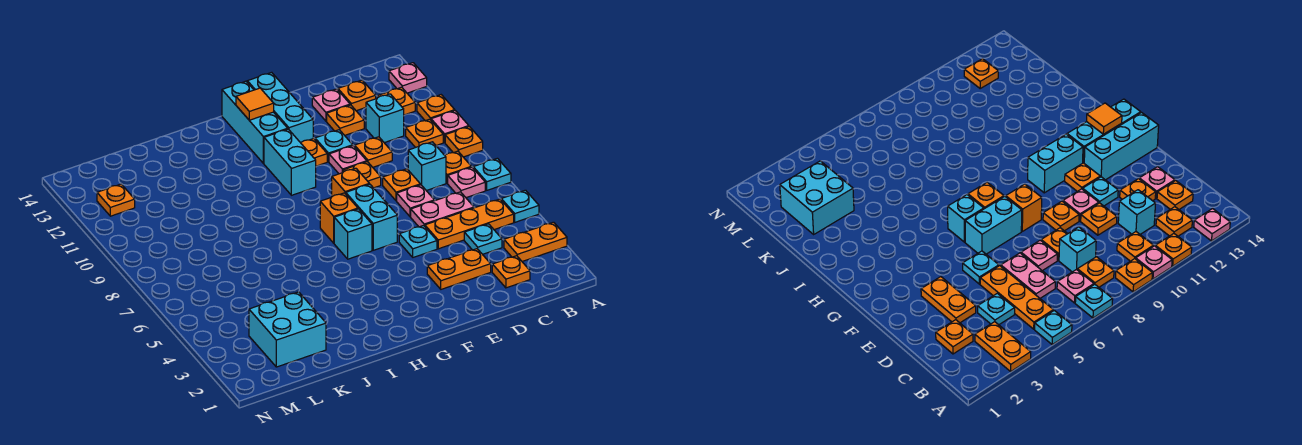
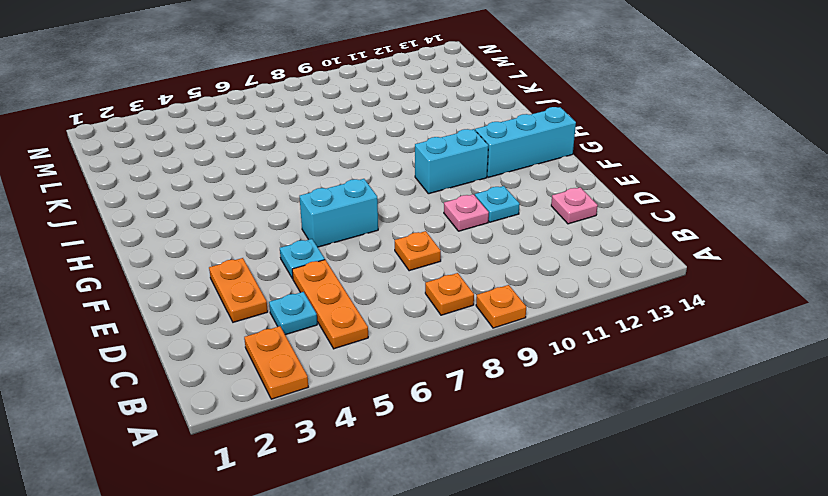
none -> cyan 1x1 plate [501,190,539,222]
none -> cyan 1x1 plate [473,158,511,190]
none -> pink 1x1 plate [431,111,469,143]
none -> orange 1x1 plate [417,95,455,121]

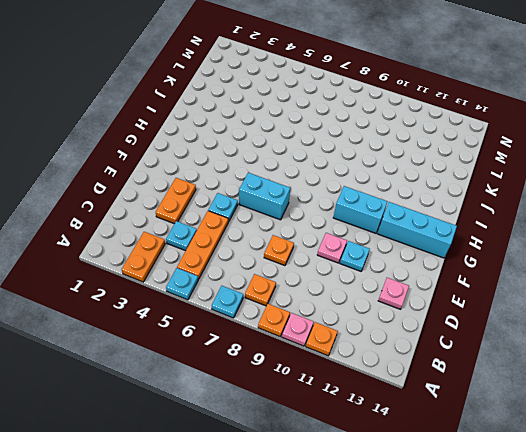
none -> pink 1x1 plate [389,63,427,93]
none -> pink 1x1 plate [448,167,485,198]
none -> orange 1x1 plate [406,119,443,148]
none -> orange 1x1 plate [378,87,415,115]

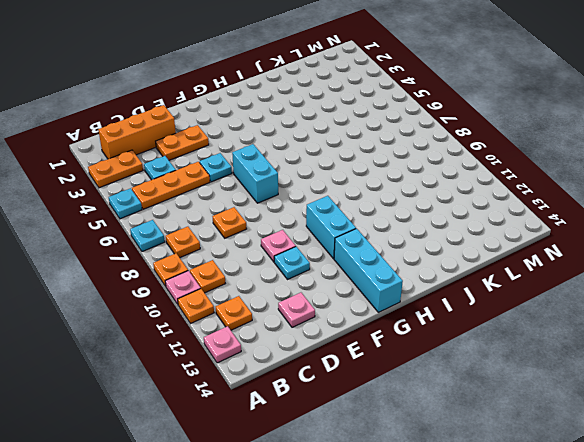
orange 1x3 brick [98,105,176,159] -> orange 1x1 plate [492,256,530,288]
none -> pink 1x1 plate [448,167,485,198]
none -> pink 1x2 plate [411,192,474,227]
none -> cyan 1x1 brick [408,142,446,191]
none -> cyan 1x1 brick [366,94,404,143]

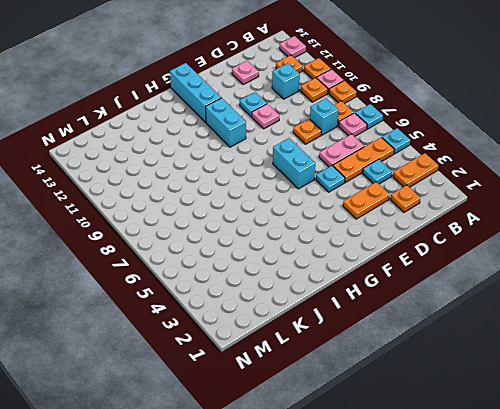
none -> orange 1x1 plate [338,80,376,111]
none -> pink 1x1 plate [397,185,434,217]
none -> orange 1x1 plate [355,137,392,167]
none -> orange 1x1 plate [327,105,364,135]

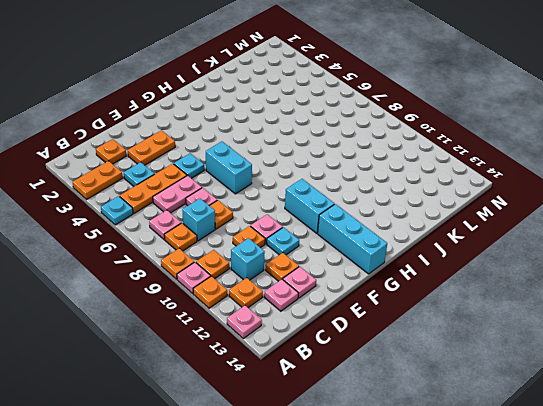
pink 1x1 plate [264,279,298,311] -> orange 1x1 plate [338,80,376,111]
none -> cyan 1x1 plate [473,158,511,190]
none -> orange 1x1 plate [343,162,381,188]
none -> orange 1x1 brick [332,168,369,196]
none -> orange 1x1 plate [301,138,327,166]

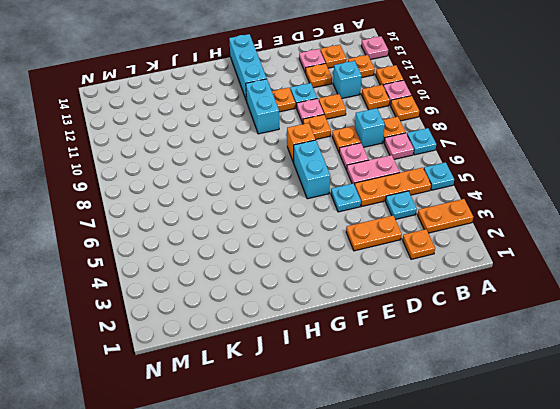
none -> cyan 1x3 brick [247,72,313,143]
none -> cyan 1x1 brick [334,209,372,259]
none -> orange 1x1 brick [320,193,358,243]
none -> cyan 2x2 brick [249,292,326,367]

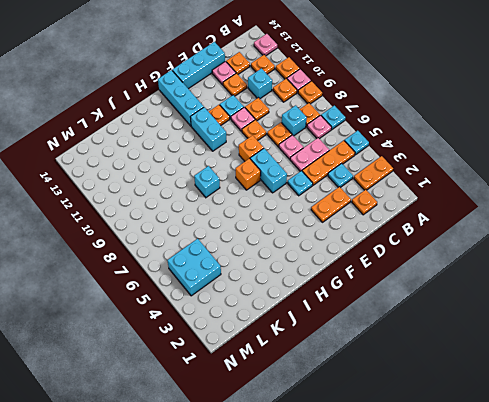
cyan 1x3 brick [172,42,225,89] -> cyan 1x3 brick turned to [247,72,313,143]
cyan 1x1 brick [194,166,220,197] -> cyan 1x1 brick moved to [334,209,372,259]
cyan 2x2 brick [167,239,221,296] -> cyan 2x2 brick moved to [249,292,326,367]
none -> orange 1x1 plate [97,184,135,216]
none -> orange 1x1 tile [236,88,274,120]

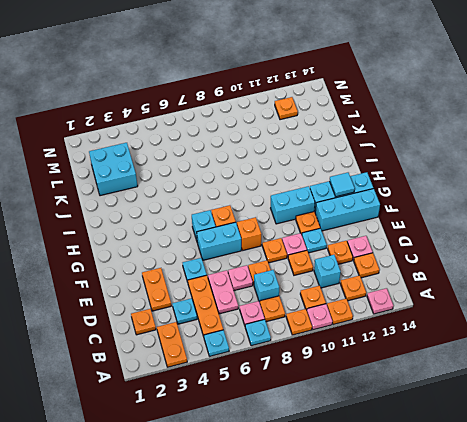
cyan 1x1 tile [330,173,355,197] -> orange 1x1 tile [236,88,274,120]

